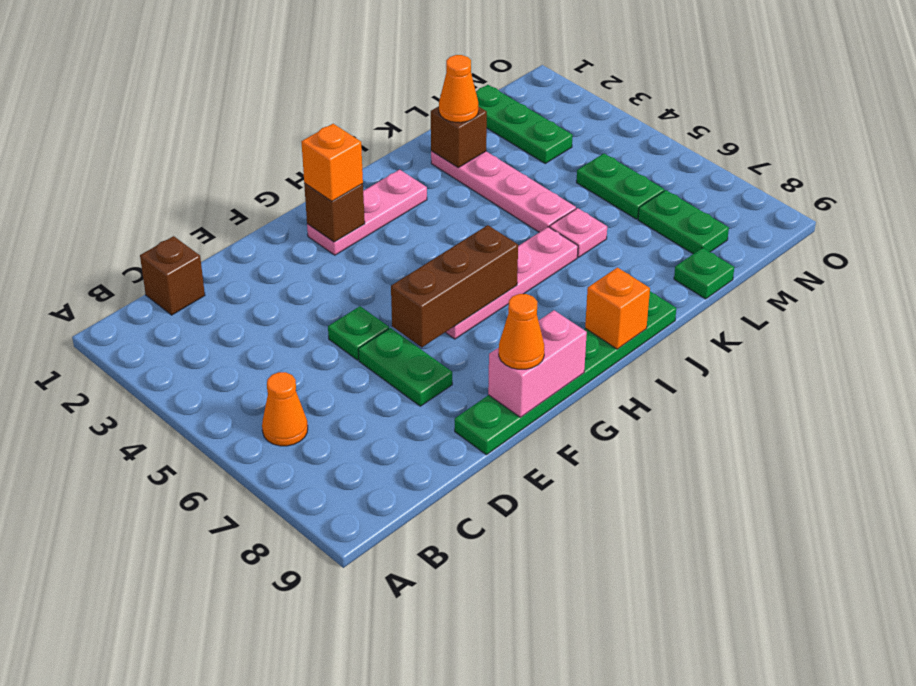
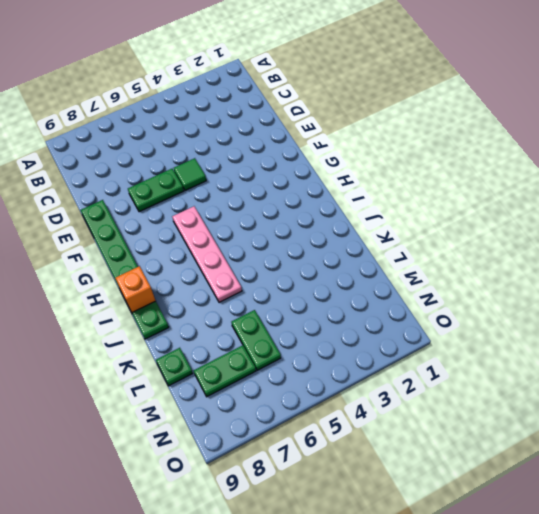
green 1x1 tile [174,158,206,190] -> green 1x1 plate [328,306,389,360]
green 1x2 plate [231,310,281,370] -> green 1x2 plate turned to [576,154,664,219]
none -> orange 1x1 cone [262,372,308,446]
none -> brown 1x1 brick [140,236,205,315]
none -> pink 1x3 plate [307,170,427,255]

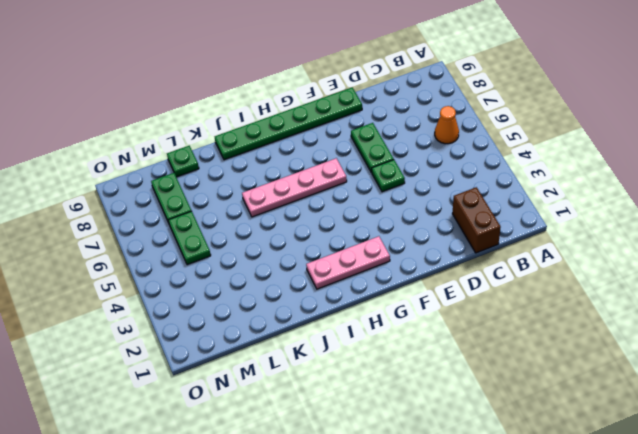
brown 1x2 brick [452,187,501,253] -> brown 1x1 brick [140,236,205,315]
none -> pink 1x4 plate [431,151,576,232]
none -> pink 1x1 plate [550,208,607,257]
none -> green 1x3 plate [476,85,573,163]

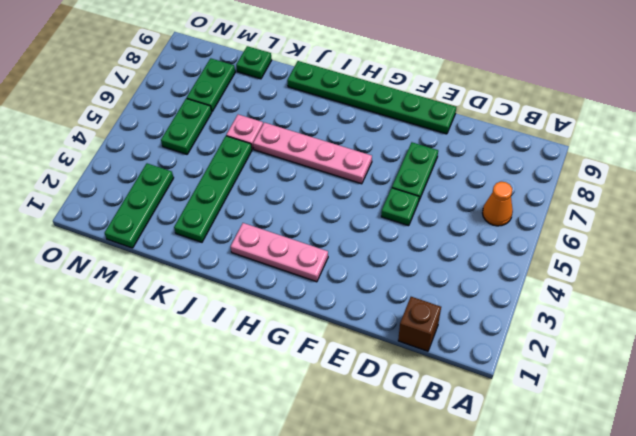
green 1x4 plate [174,136,252,242] -> pink 1x4 plate [431,151,576,232]
none -> brown 1x3 brick [391,225,518,347]
none -> pink 1x2 brick [488,310,587,417]
none -> brown 1x1 brick [304,183,365,242]

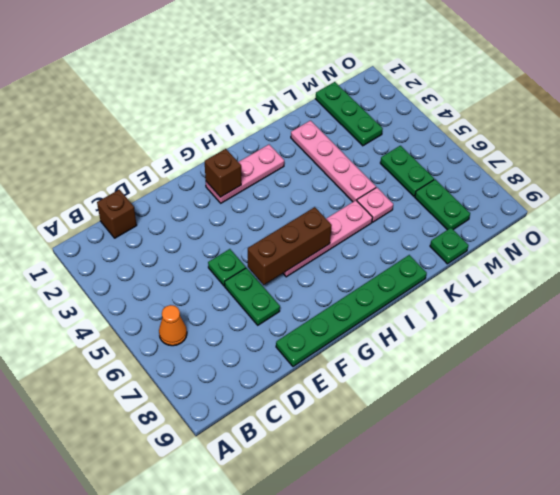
none -> pink 1x2 brick [488,310,587,417]
none -> orange 1x1 brick [585,268,650,349]
none -> brown 1x1 brick [431,106,487,168]

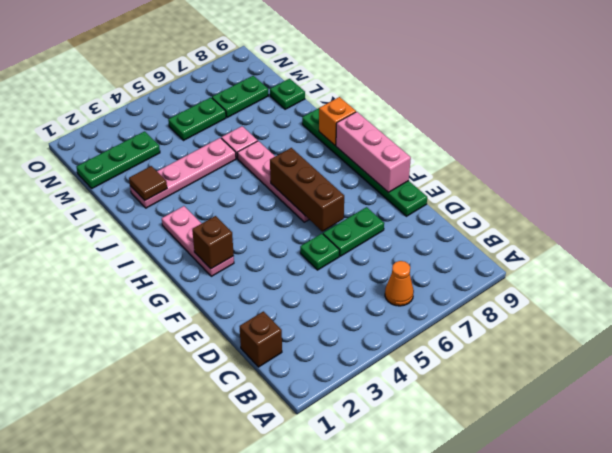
pink 1x3 brick [336,112,411,192] -> pink 1x2 brick [488,310,587,417]
brown 1x1 tile [129,166,167,200] -> brown 1x1 brick [431,106,487,168]
none -> orange 1x1 cone [499,294,544,369]
none -> orange 1x1 brick [301,124,363,201]
none -> orange 1x1 cone [439,55,478,123]

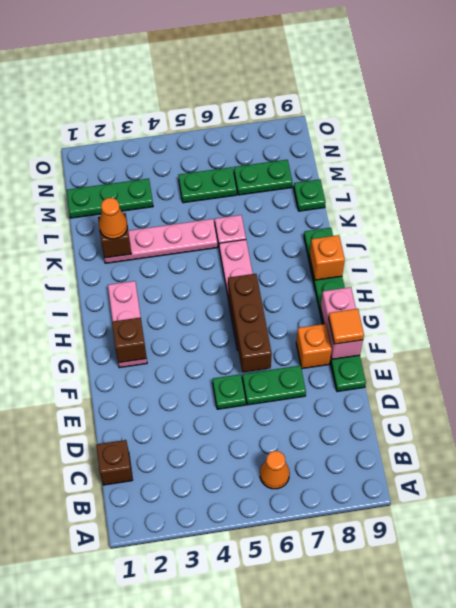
orange 1x1 brick [296,324,332,369] -> orange 1x1 brick moved to [301,124,363,201]
orange 1x1 tile [329,309,364,344] -> orange 1x1 cone [499,294,544,369]

